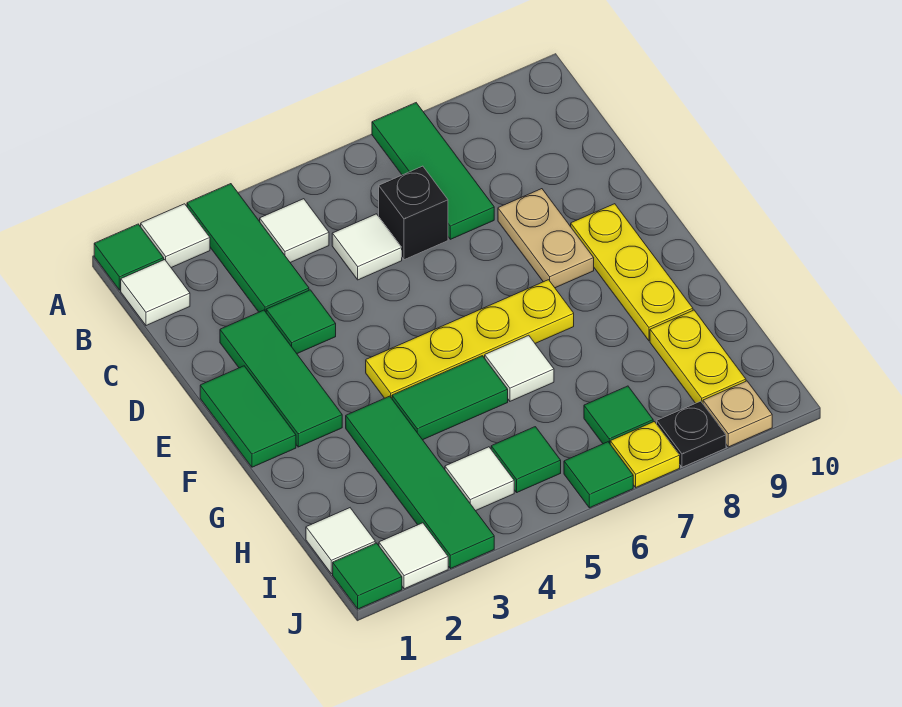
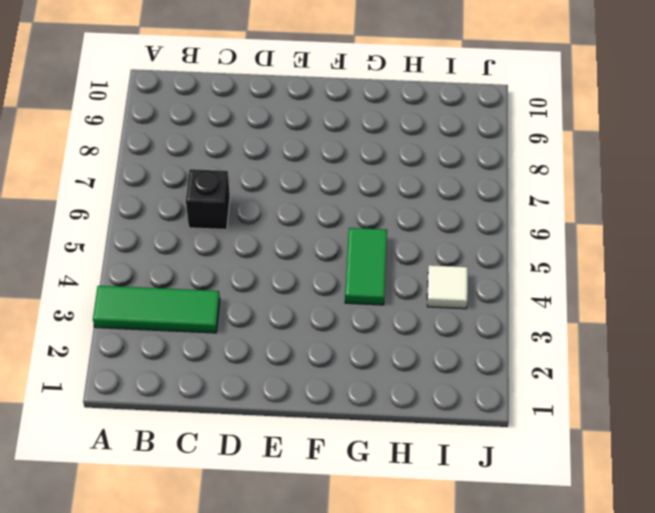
none -> green 1x1 tile [94,224,164,290]
none -> white 1x1 tile [141,204,210,268]
none -> green 1x3 tile [372,103,494,239]

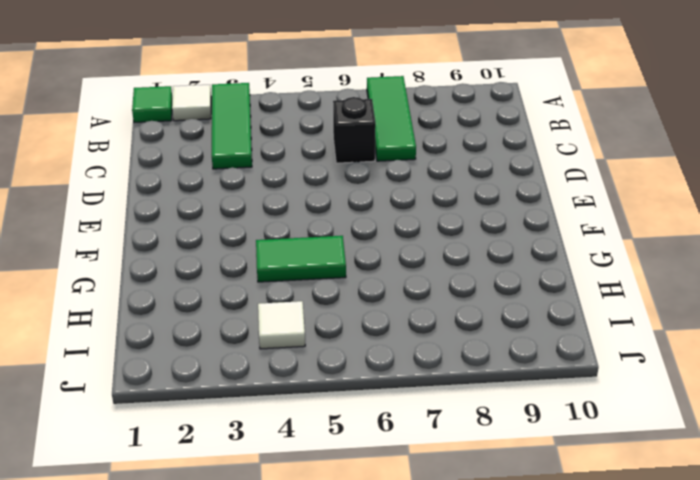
none -> white 1x1 tile [121,260,190,326]
none -> white 1x1 tile [260,199,329,263]
none -> white 1x1 tile [332,214,402,280]

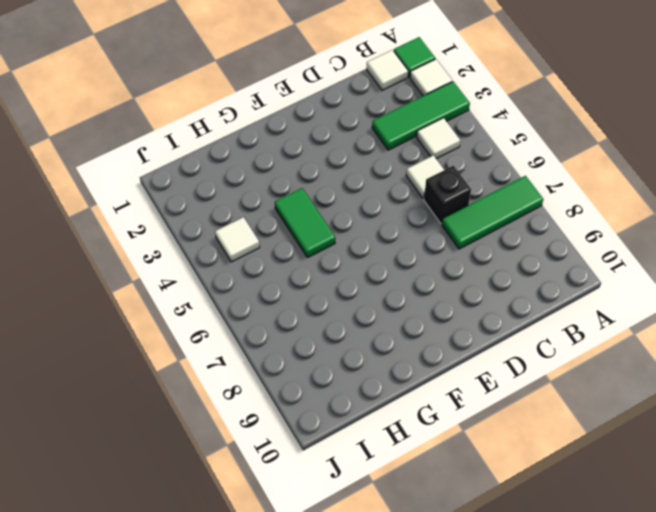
none -> green 1x3 tile [220,310,342,447]
none -> green 1x1 tile [266,290,336,354]
none -> tan 1x2 plate [498,189,594,288]

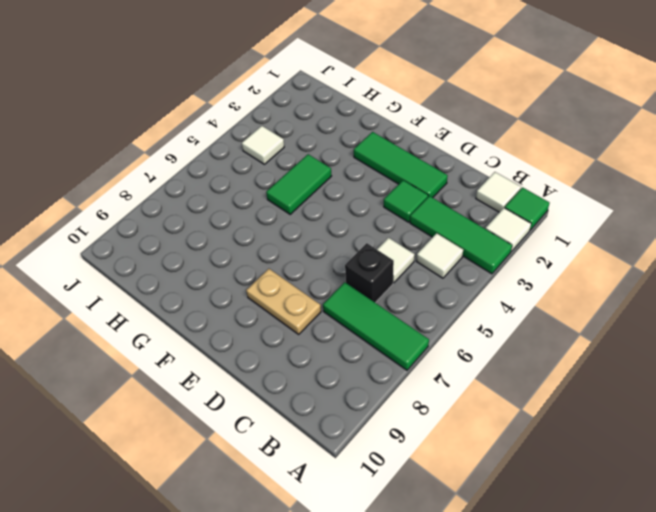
none -> green 1x2 tile [200,366,296,467]
none -> yellow 1x3 plate [571,204,693,341]
none -> yellow 1x4 plate [366,280,574,398]

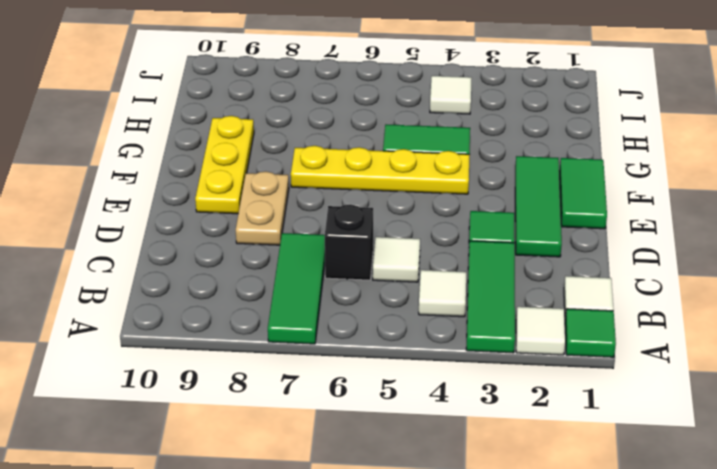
none -> green 1x4 tile [346,396,494,569]
none -> white 1x1 tile [485,335,554,401]
none -> yellow 1x2 plate [650,310,746,403]

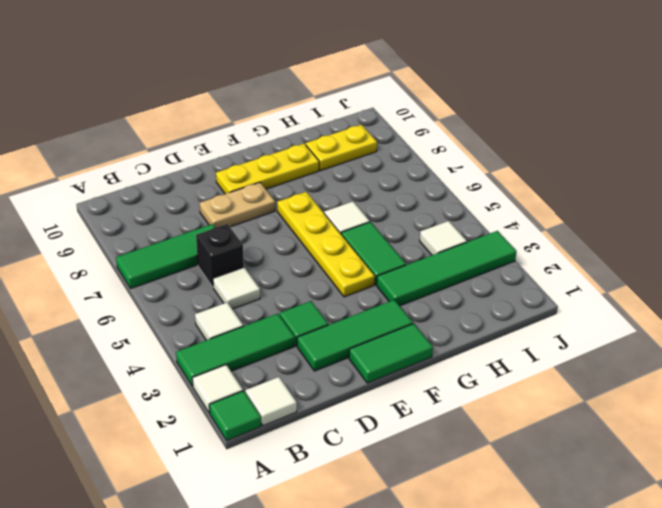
none -> white 1x1 tile [306,508,375,574]
none -> green 1x1 tile [491,427,561,492]
none -> green 1x1 tile [584,386,653,444]

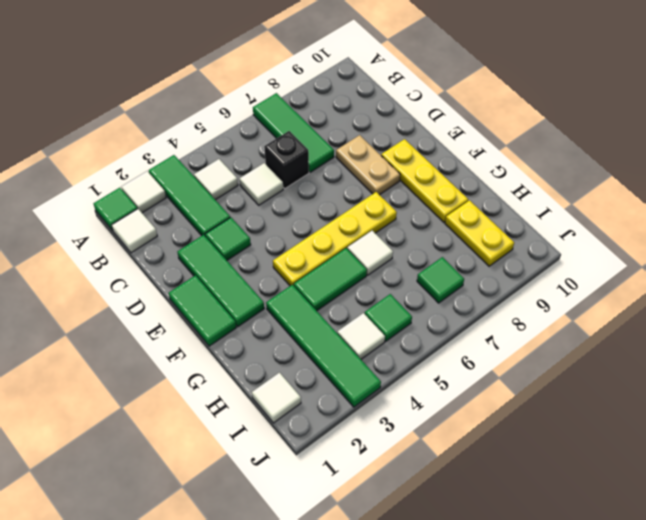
none -> green 1x1 tile [333,543,402,609]
none -> white 1x1 tile [379,523,448,589]
none -> green 1x1 tile [564,442,633,508]

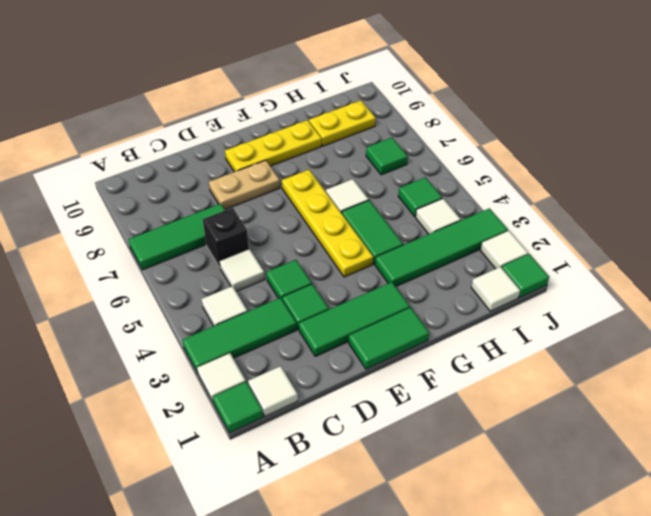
green 1x1 tile [266,260,312,299] -> green 1x1 tile moved to [564,442,633,508]
none -> yellow 1x1 plate [610,422,680,487]
none -> black 1x1 plate [657,401,726,467]
none -> tan 1x1 plate [703,381,772,447]

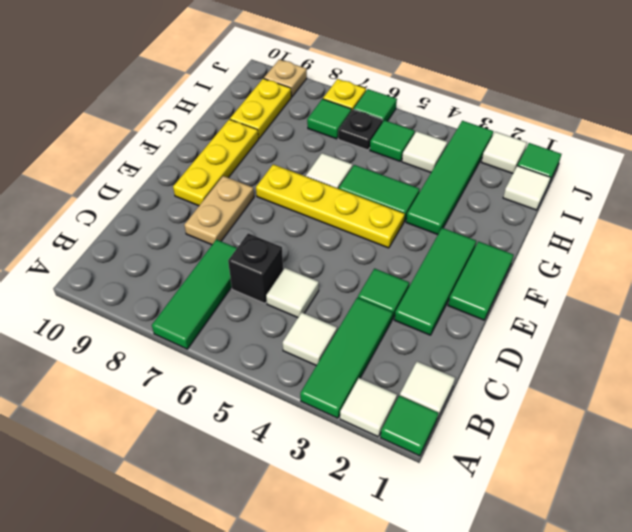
black 1x1 plate [338,109,383,150] -> black 1x1 plate moved to [657,401,726,467]

